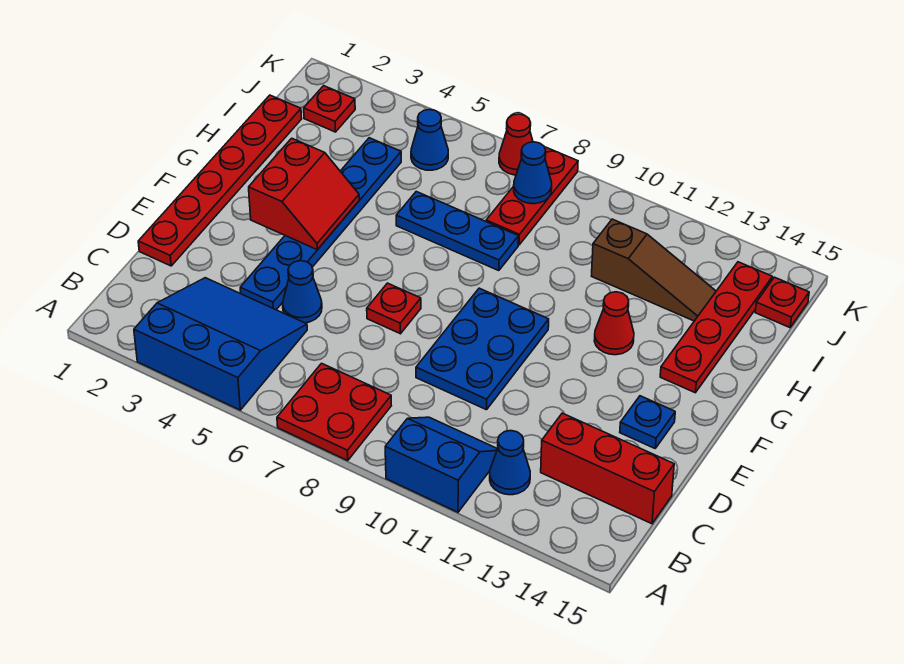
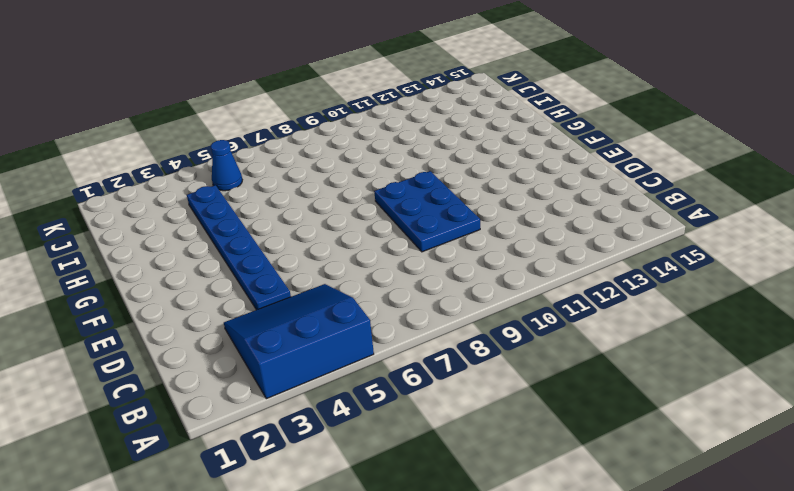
none -> red 2x2 plate [277,363,391,460]
none -> blue 2x2 slope [385,417,497,512]
none -> blue 1x1 cone [490,431,530,495]

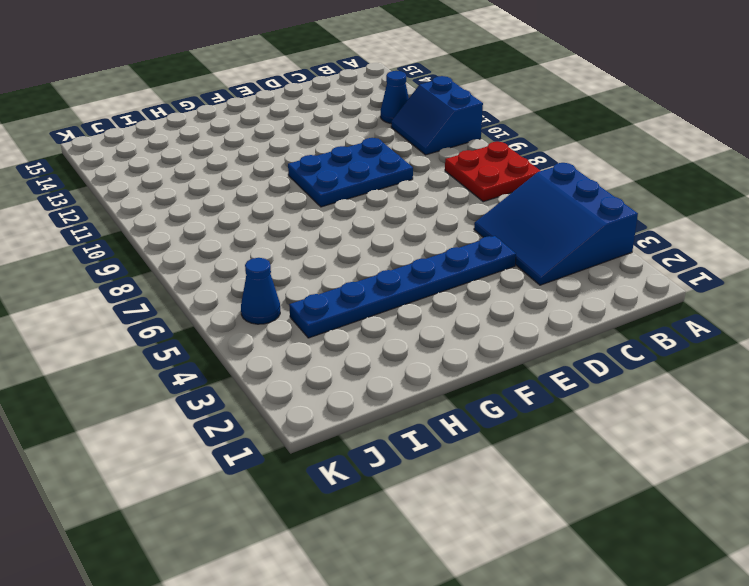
none -> red 1x3 brick [541,413,674,524]
none -> red 1x6 plate [138,95,302,266]
none -> blue 1x1 cone [283,261,322,323]

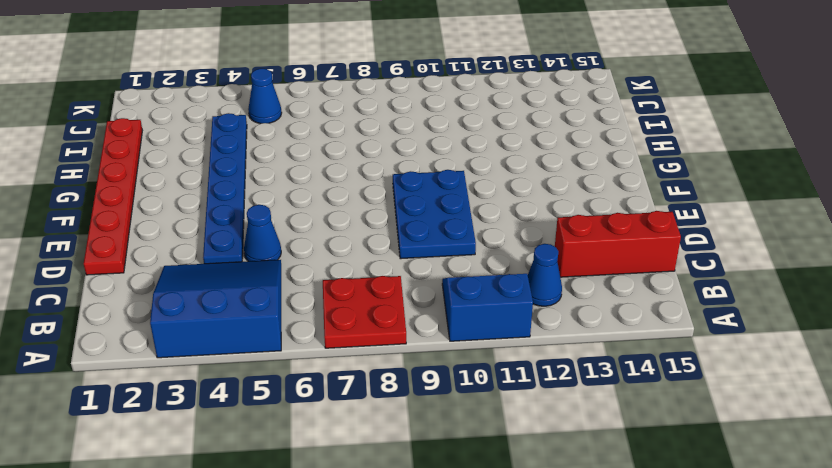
none -> red 1x1 plate [367,283,421,334]
none -> blue 1x1 plate [620,396,675,448]
none -> red 1x1 cone [594,292,634,355]

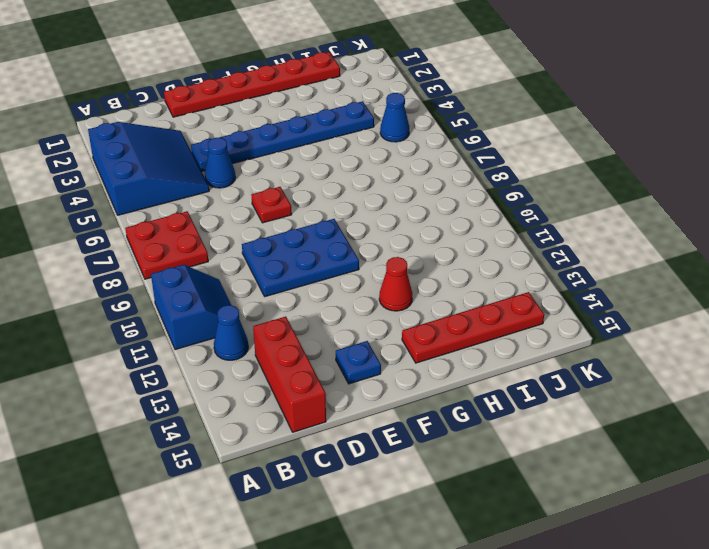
none -> blue 1x3 plate [396,192,518,271]
none -> red 1x3 plate [486,147,578,245]
none -> brown 1x3 slope [592,219,716,321]

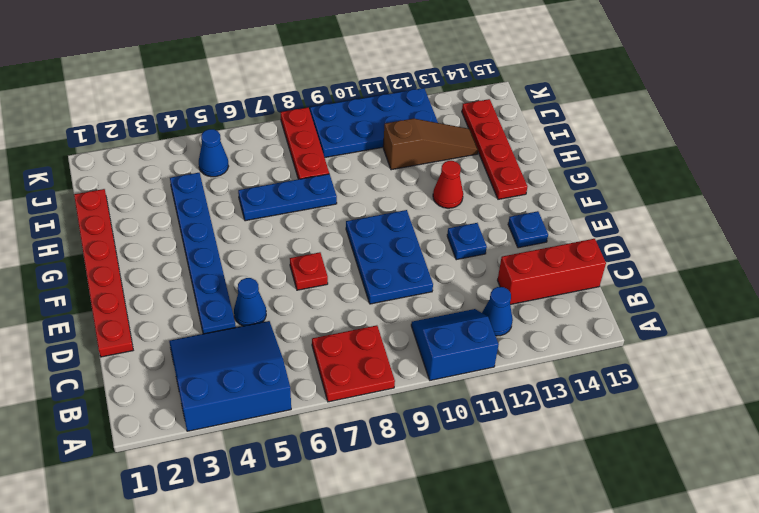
blue 1x1 plate [447,223,487,260] -> none
blue 2x4 plate [310,88,438,158] -> none
none -> red 1x1 plate [304,86,355,132]
none -> red 1x1 plate [755,277,809,328]
none -> red 1x1 cone [499,114,533,175]

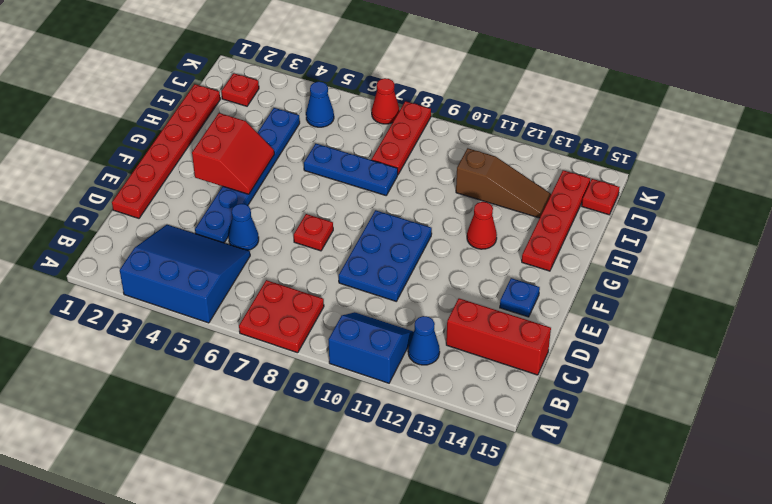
none -> blue 1x1 cone [514,142,552,204]

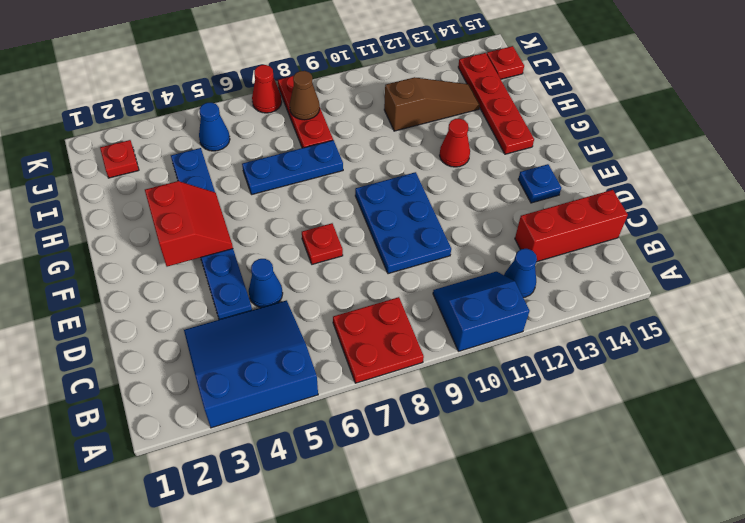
brown 1x1 cone [290,71,320,120] -> blue 1x1 cone [514,142,552,204]
none -> red 1x6 plate [138,95,302,266]

